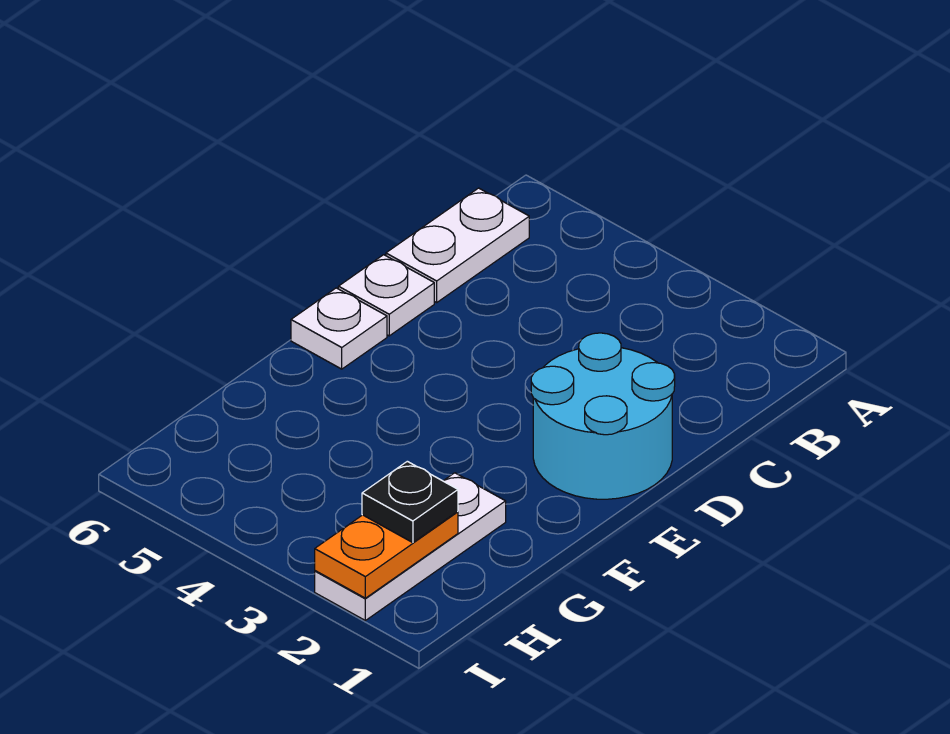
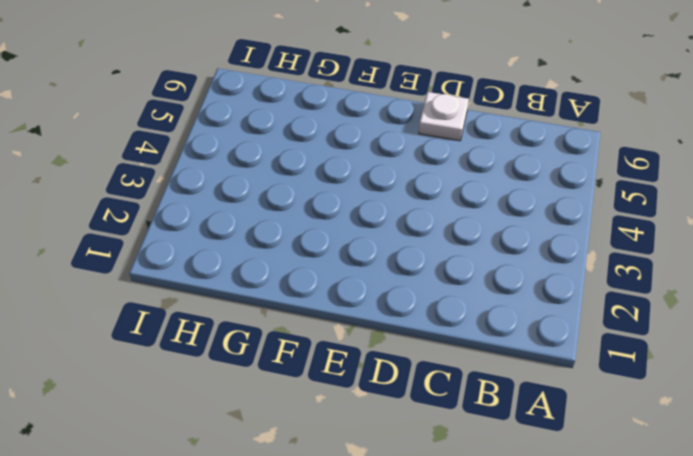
none -> white 1x2 plate [386,188,529,302]
none -> cyan 2x2 round brick [531,333,675,499]

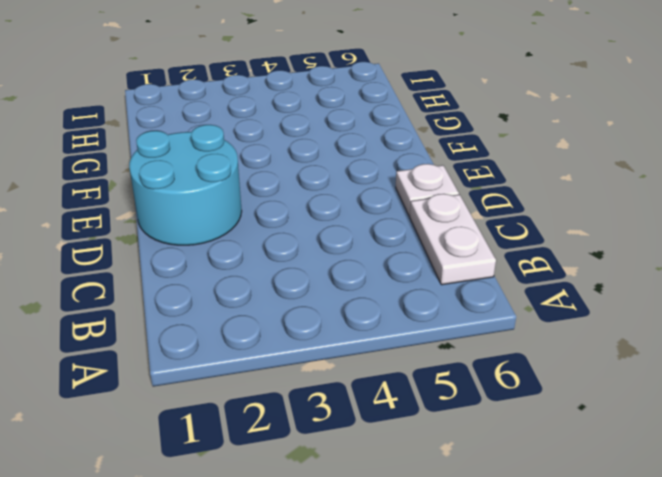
none -> white 1x1 plate [291,288,387,369]
none -> white 1x3 plate [315,473,506,620]

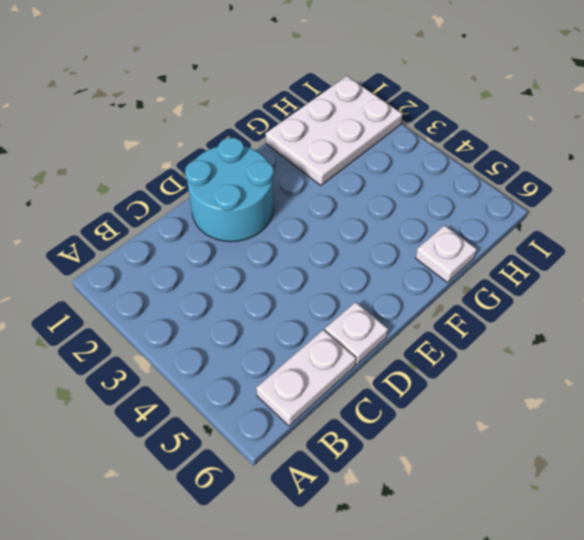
white 2x3 plate [266,76,402,185] -> white 1x3 plate [315,473,506,620]
white 1x1 plate [416,225,477,282] -> white 1x1 plate moved to [291,288,387,369]
none -> orange 1x2 plate [315,512,458,598]
none -> black 1x1 plate [362,461,458,543]

